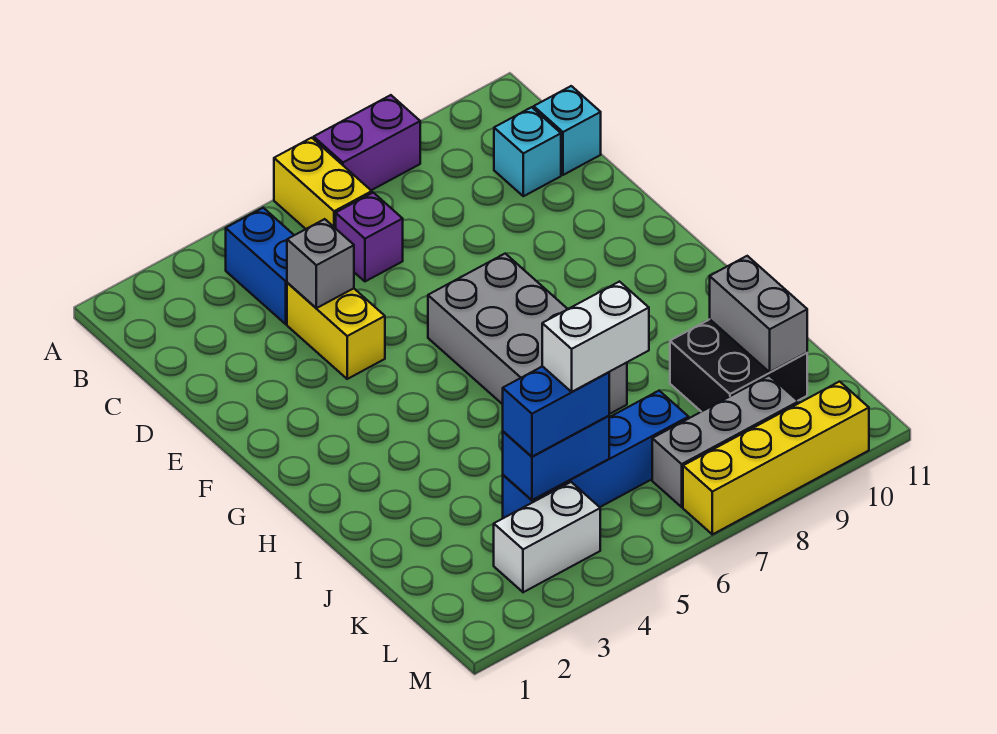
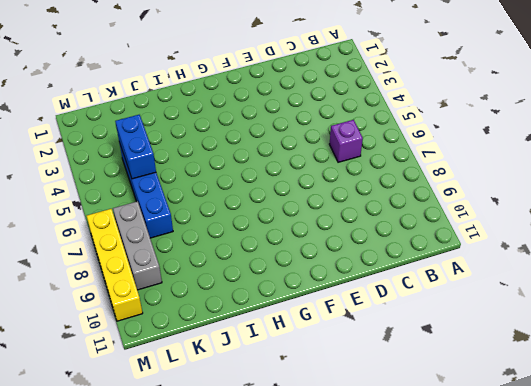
none -> yellow 1x2 brick [274,138,372,229]
none -> purple 1x2 brick [314,95,420,190]
none -> blue 1x2 brick [226,208,294,324]

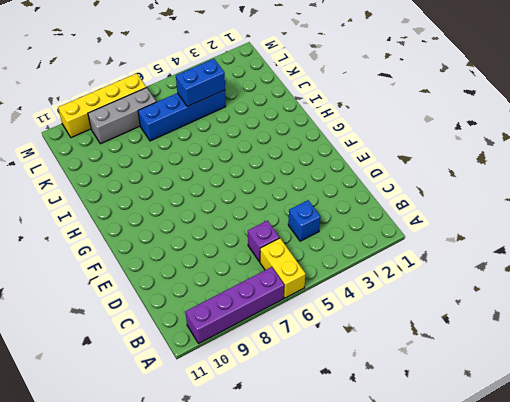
purple 1x4 brick [185,267,284,343] -> purple 1x2 brick [314,95,420,190]
blue 1x1 brick [288,200,320,241] -> blue 1x2 brick [226,208,294,324]
none -> cyan 1x1 brick [494,107,561,196]
none -> cyan 1x1 brick [534,86,601,175]
none -> yellow 1x2 brick [287,283,385,379]

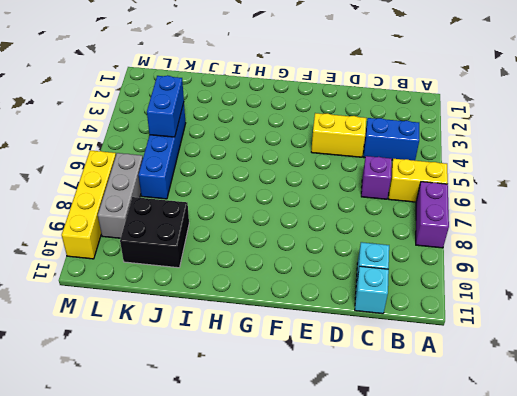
none -> grey 2x4 brick [428,254,627,414]
none -> white 1x2 brick [494,482,600,592]
none -> grey 1x1 brick [287,219,354,308]

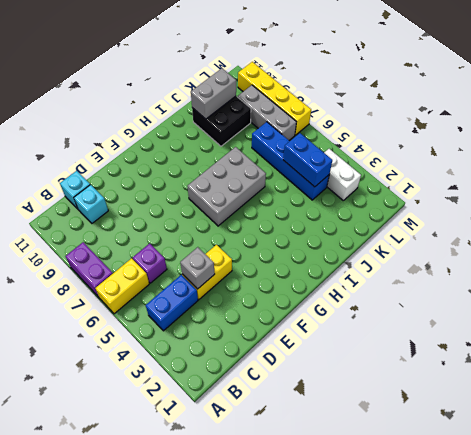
grey 2x3 brick [188,147,266,226] -> grey 2x4 brick [428,254,627,414]
none -> blue 1x2 brick [503,366,609,457]
none -> white 1x2 brick [542,282,649,392]

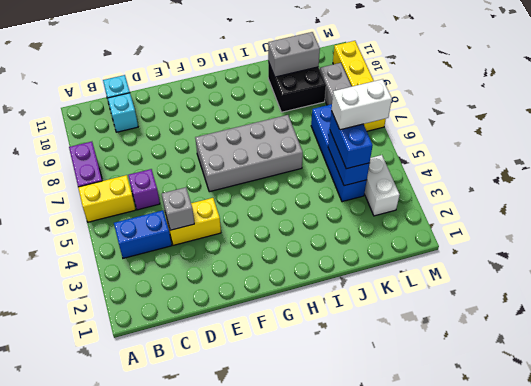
white 1x2 brick [331,79,392,130] -> white 1x2 brick turned to [542,282,649,392]

